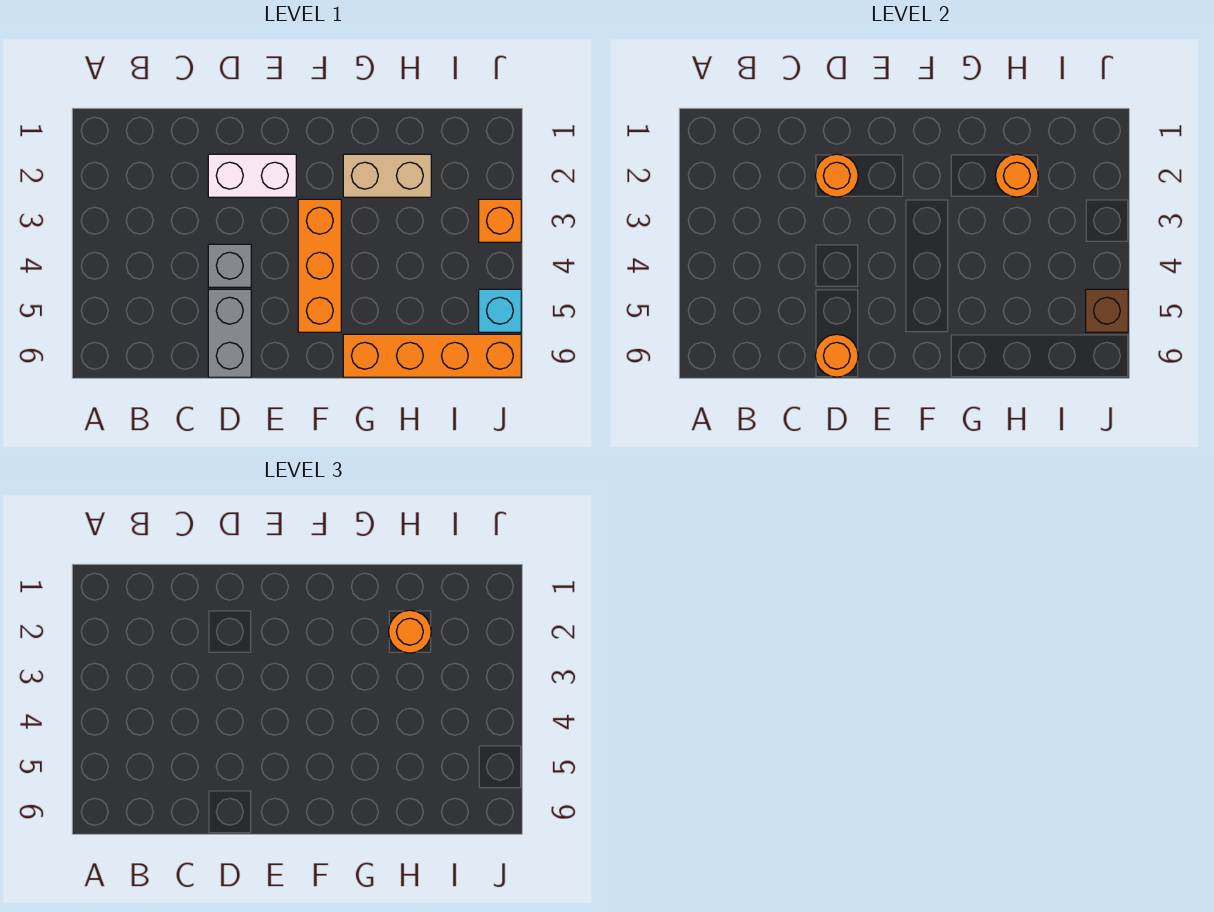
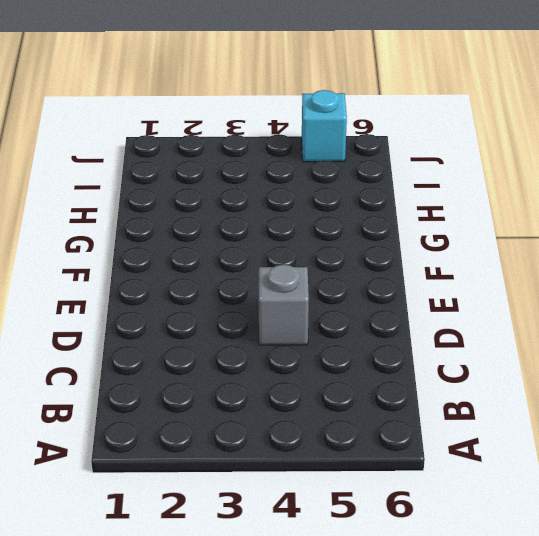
none -> white 1x2 brick [208,154,296,197]
none -> grey 1x2 brick [208,289,251,377]
none -> orange 1x3 brick [298,199,341,332]

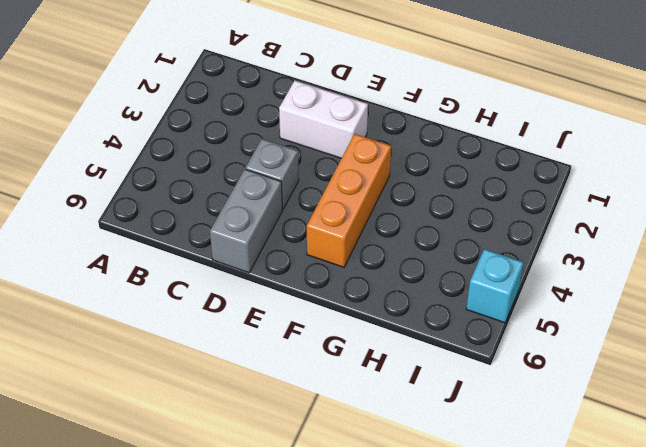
none -> tan 1x2 brick [343,154,431,197]
none -> orange 1x4 brick [343,334,521,377]
none -> orange 1x1 brick [479,199,521,242]

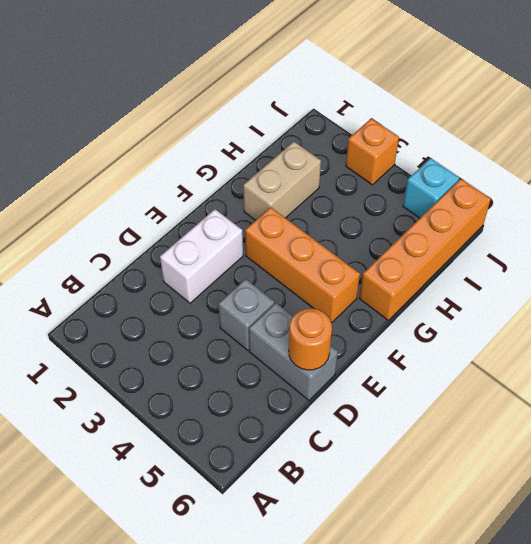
none -> orange 1x1 round brick [815,154,858,197]
none -> orange 1x1 round brick [996,154,1038,197]
none -> brown 1x1 brick [1086,289,1128,332]

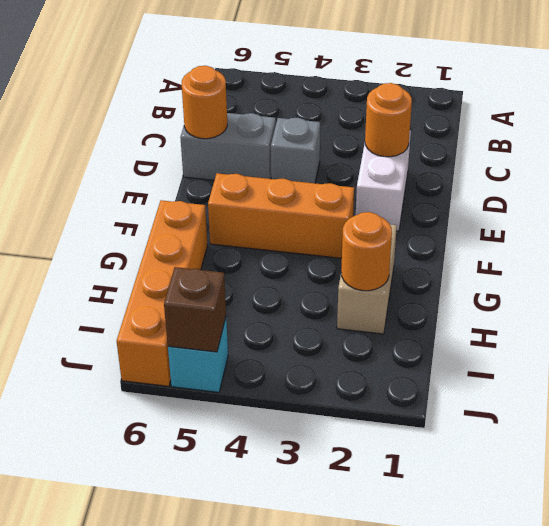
none -> orange 1x1 brick [479,199,521,242]
none -> orange 1x1 round brick [389,610,431,653]

